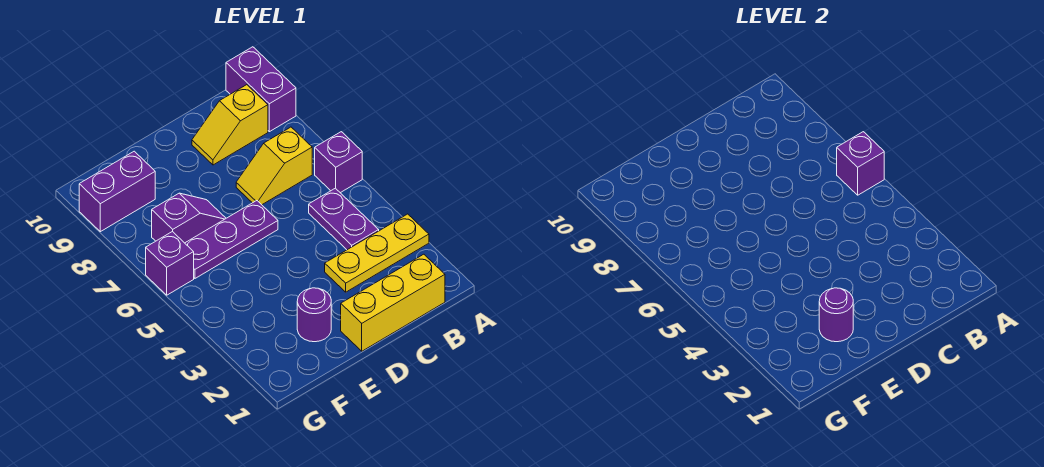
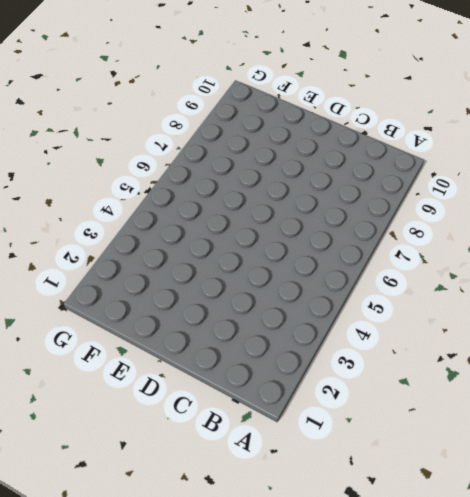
none -> yellow 1x3 plate [325,214,429,292]
none -> purple 1x1 brick [315,132,362,193]
none -> purple 1x2 brick [226,47,296,132]

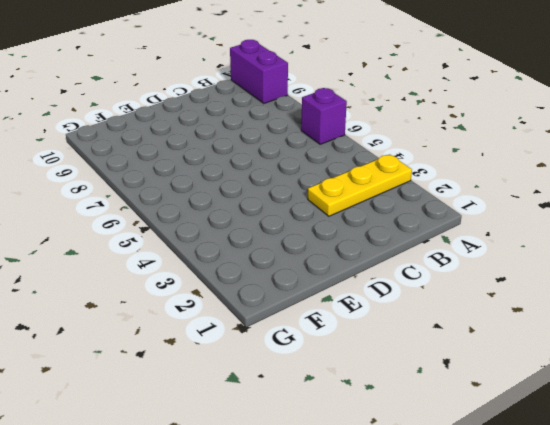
none -> yellow 1x3 brick [341,254,445,351]
none -> purple 1x2 plate [309,188,379,250]
none -> yellow 1x2 slope [236,127,312,205]

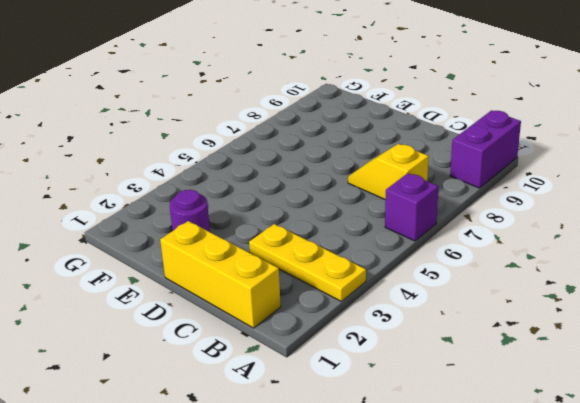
none -> purple 1x2 plate [309,188,379,250]
none -> yellow 1x2 slope [192,85,268,165]
none -> purple 1x3 plate [185,201,278,278]

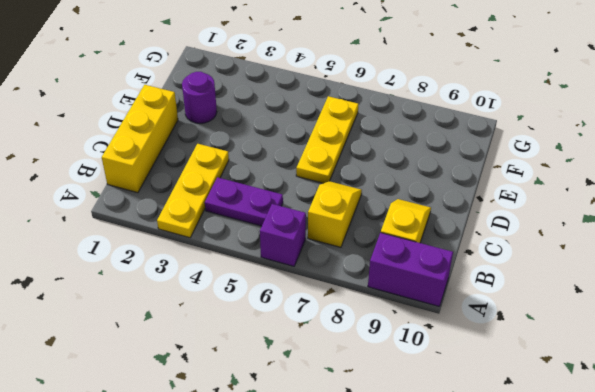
yellow 1x3 plate [296,96,358,183] -> purple 1x3 plate [185,201,278,278]
none -> purple 1x2 slope [152,193,226,243]
none -> purple 1x2 brick [79,151,155,232]
none -> purple 1x1 brick [146,231,194,295]

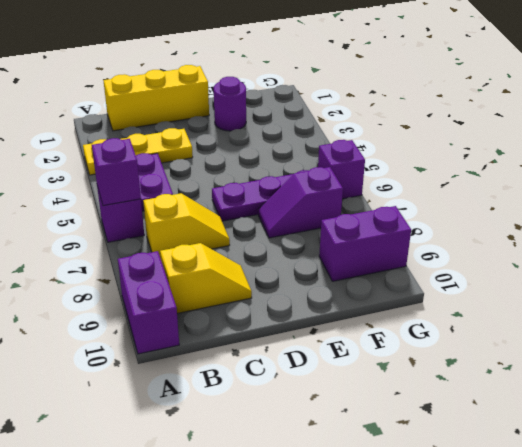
none -> purple 1x1 round brick [819,288,853,342]

